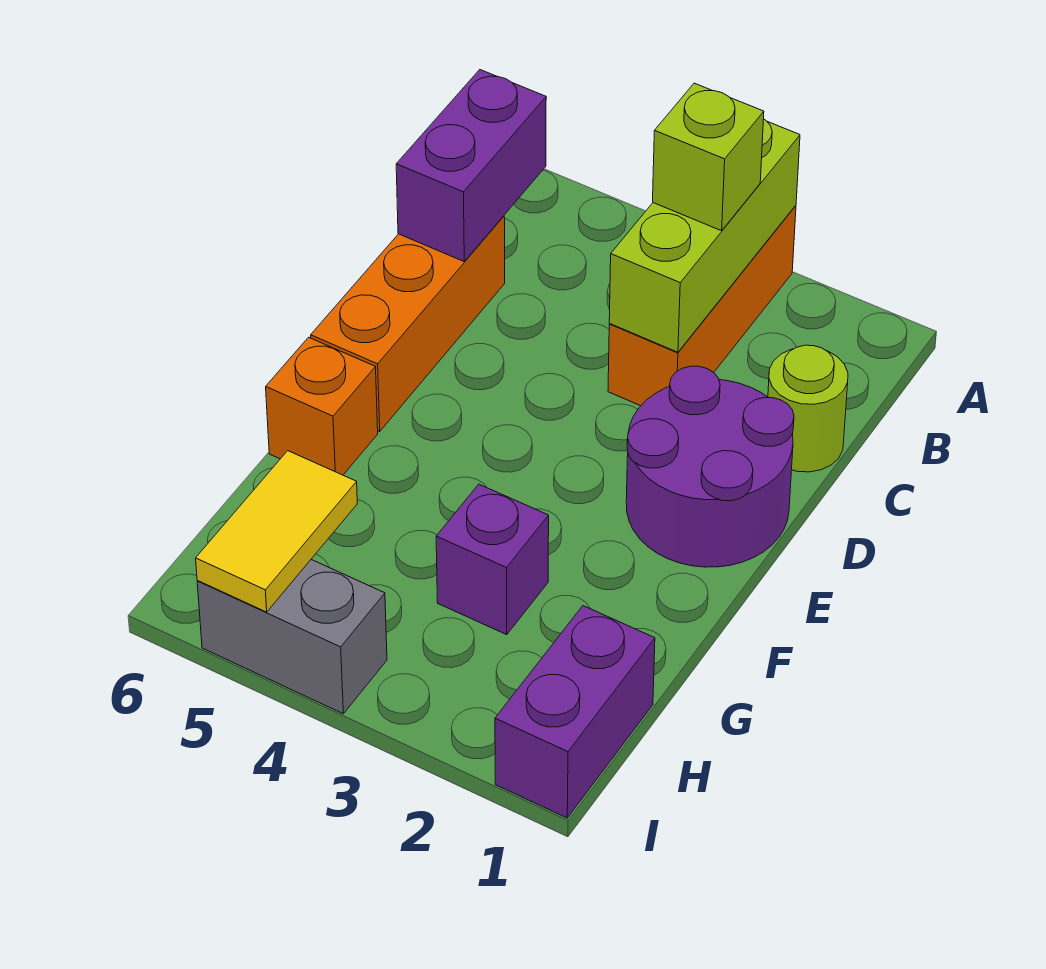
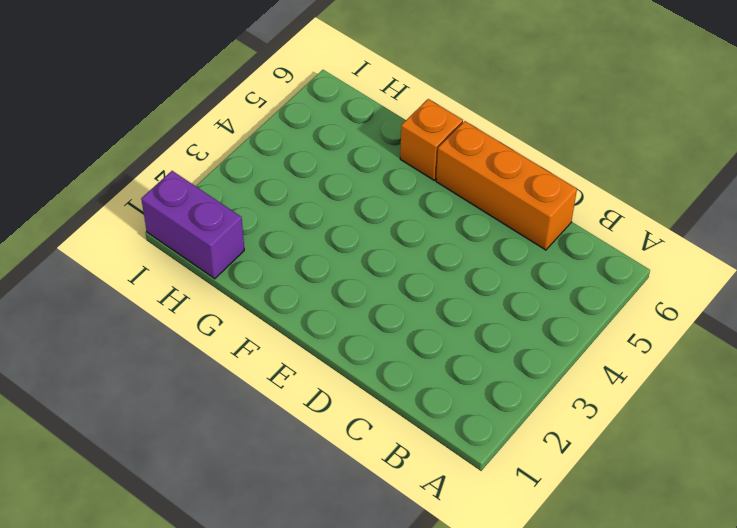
none -> orange 1x3 brick [608,206,796,406]
none -> lime 1x1 round brick [768,345,848,472]
none -> purple 2x2 round brick [626,366,794,567]

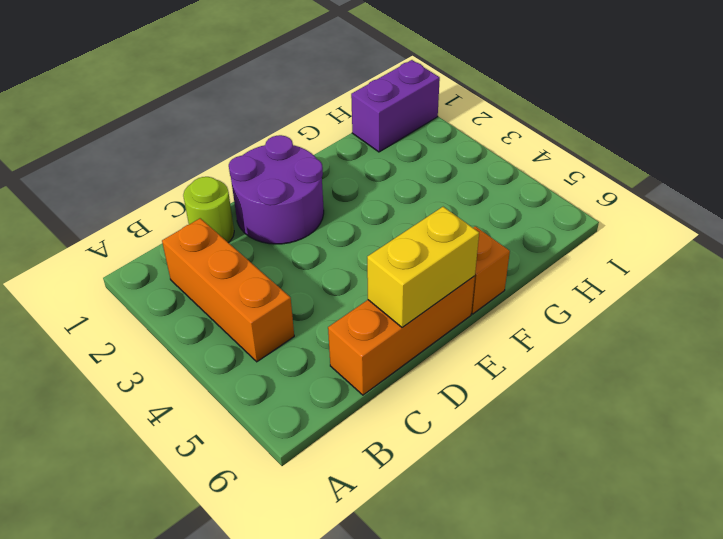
orange 1x3 brick [162,218,294,362] -> orange 1x3 brick turned to [608,206,796,406]
yellow 1x2 brick [367,207,479,327] -> none
none -> purple 1x1 brick [436,484,549,635]
none -> grey 1x2 brick [197,560,387,714]
none -> lime 1x3 brick [609,119,800,352]

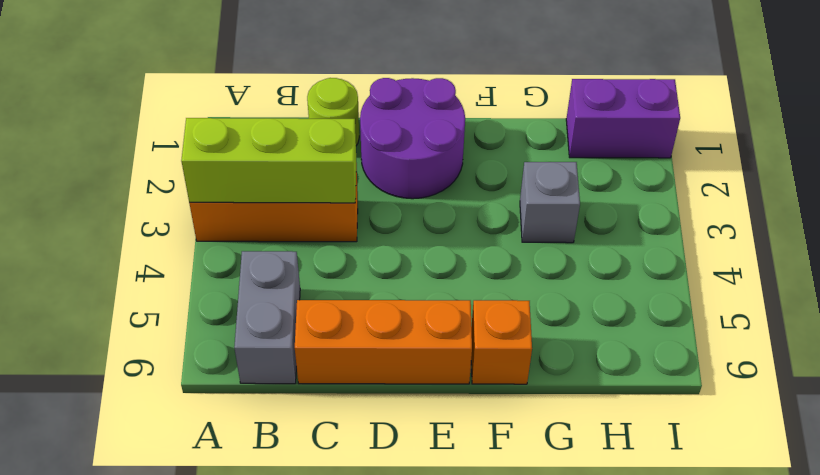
grey 1x2 brick [234,251,300,384] -> grey 1x2 brick moved to [197,560,387,714]
grey 1x1 brick [520,162,580,243] -> purple 1x1 brick [436,484,549,635]
none -> purple 1x2 brick [396,70,546,261]
none -> yellow 1x2 tile [196,451,357,612]
none -> lime 1x1 brick [653,83,764,231]

